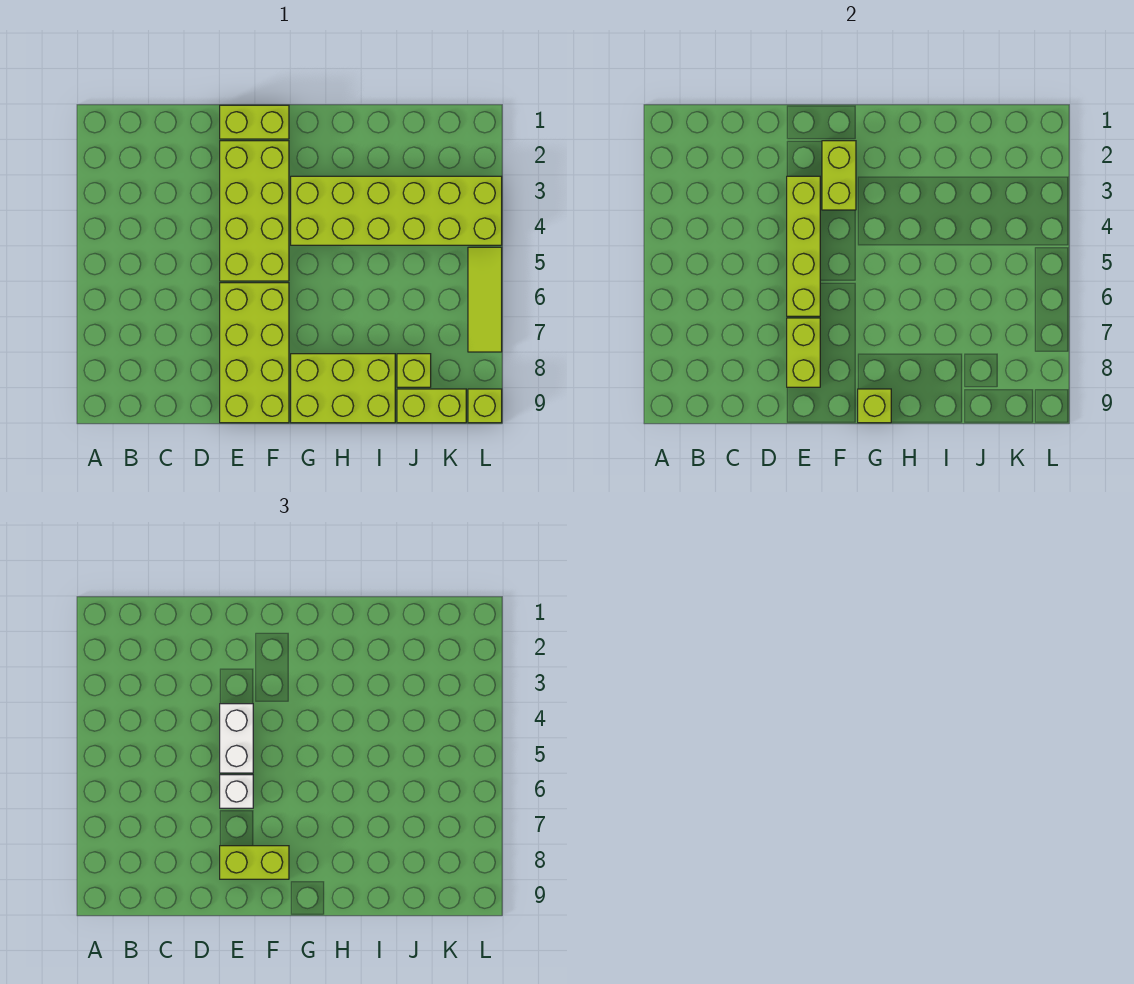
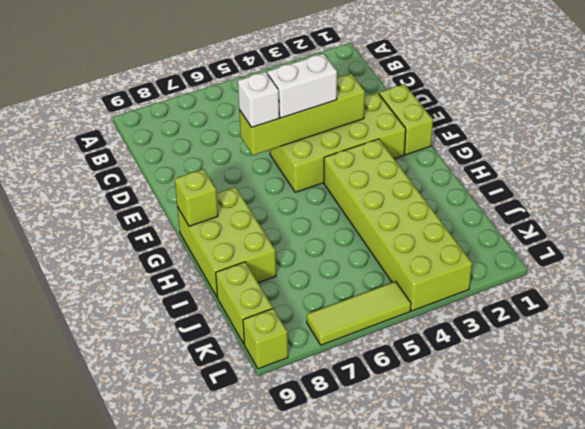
none -> lime 2x4 brick [220,283,289,423]
none -> lime 1x1 brick [397,354,431,387]
none -> lime 1x2 brick [787,318,820,387]

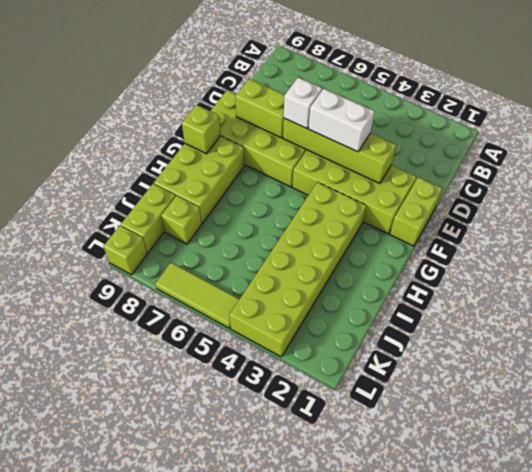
none -> lime 1x2 brick [822,141,856,210]
none -> lime 1x2 brick [220,846,289,879]

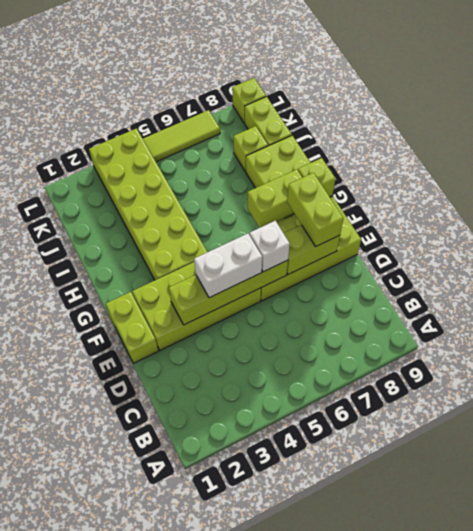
lime 1x2 brick [248,169,302,228] -> lime 1x2 brick moved to [822,141,856,210]

